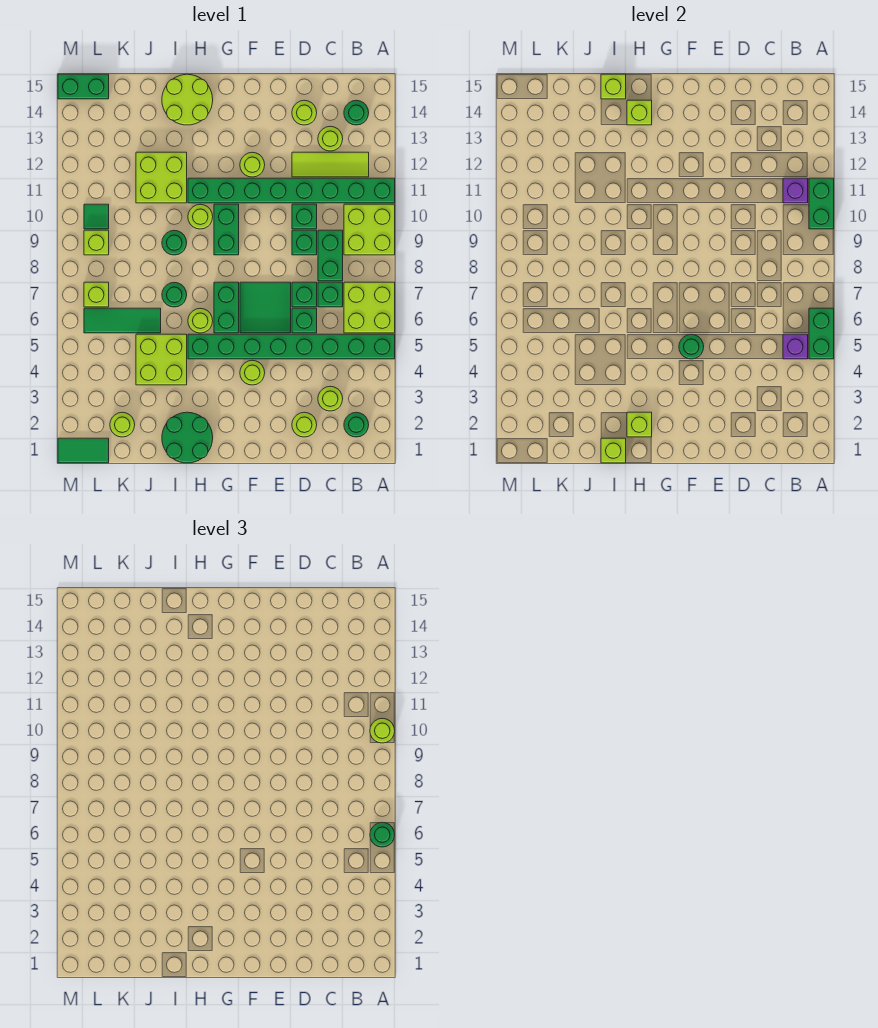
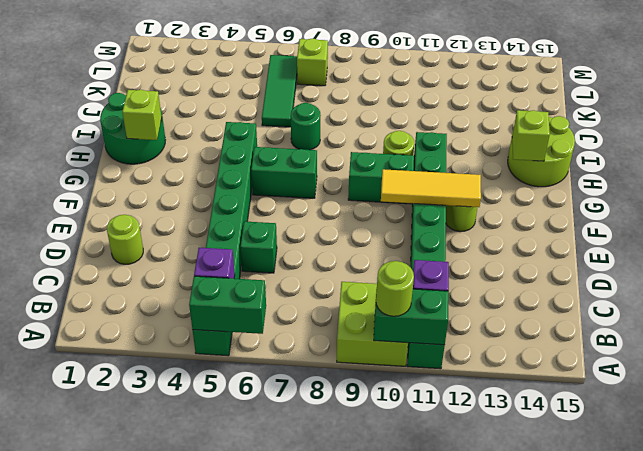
yellow 1x3 tile [381,169,481,207] -> none
none -> lime 2x2 brick [344,282,395,333]
none -> green 1x1 round brick [344,412,369,437]
none -> lime 1x3 tile [292,152,369,177]
none -> green 1x1 round brick [344,100,369,125]

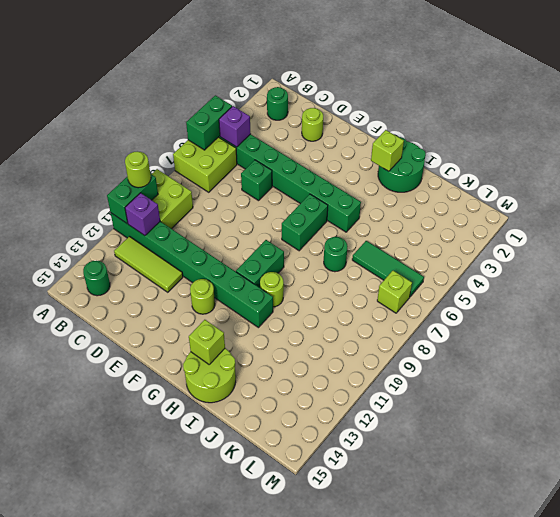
none -> lime 1x1 round brick [318,386,343,411]
none -> green 1x1 brick [318,282,343,307]
none -> green 1x2 brick [318,230,343,281]
none -> lime 1x1 round brick [318,126,343,151]

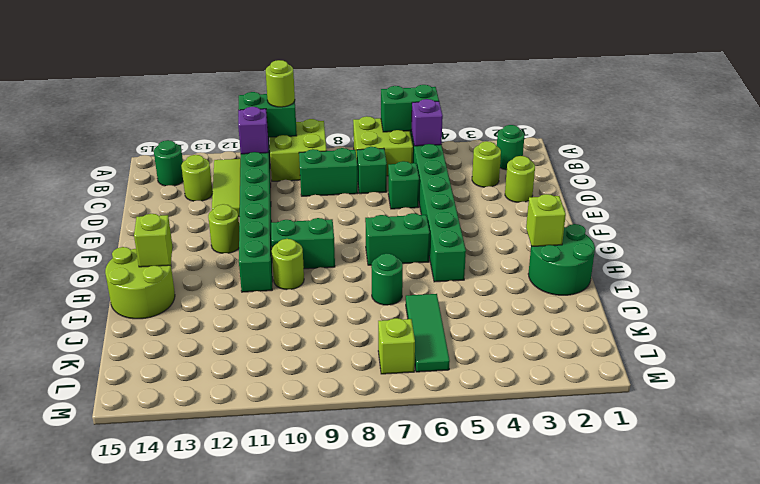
none -> green 1x1 brick [292,282,317,307]
none -> green 1x1 brick [292,230,317,255]
none -> green 1x1 brick [292,204,317,229]
none -> lime 1x1 round brick [292,100,317,125]

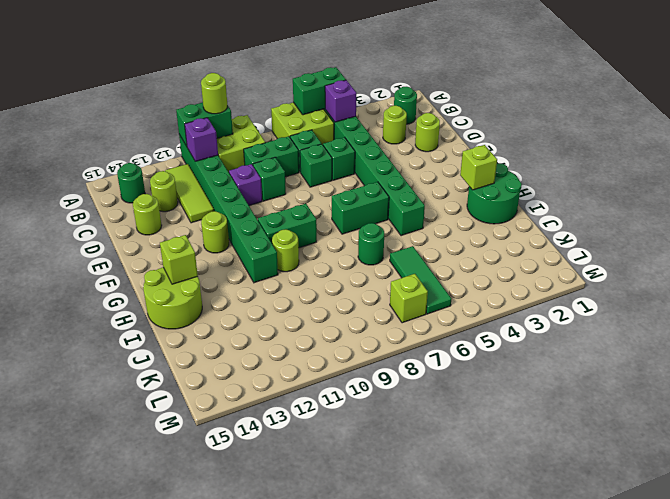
purple 1x1 brick [229,164,262,205] -> green 1x1 brick [292,204,317,229]
none -> green 2x2 tile [240,282,291,333]
none -> lime 1x1 round brick [240,360,265,385]
none -> lime 1x1 round brick [188,308,213,333]
none -> lime 2x2 brick [136,334,187,385]

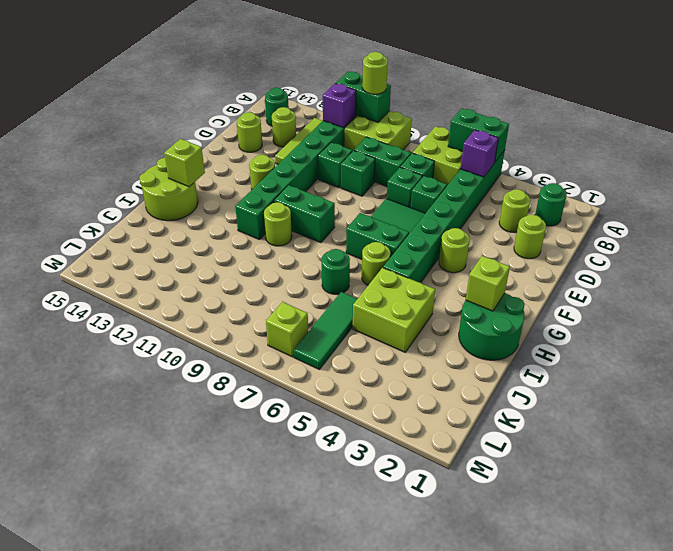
none -> green 1x1 round brick [162,230,187,255]
none -> lime 2x2 brick [136,152,187,203]
none -> lime 1x1 round brick [110,412,135,437]
none -> green 1x2 tile [58,438,109,463]

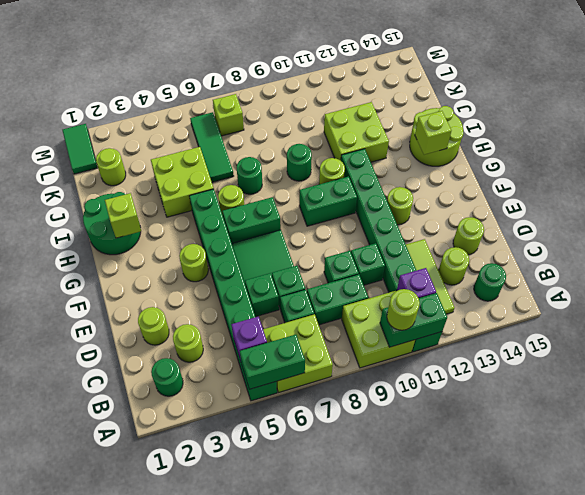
none -> lime 1x1 brick [84,230,109,255]
none -> green 1x1 tile [84,204,109,229]
none -> green 1x2 brick [58,74,109,99]
none -> green 1x1 round brick [679,334,704,359]

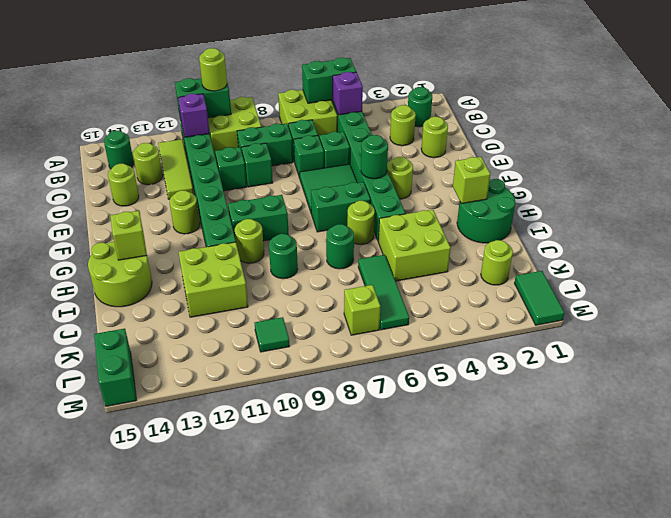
none -> lime 1x1 brick [84,230,109,255]
none -> lime 1x1 brick [601,438,626,463]
none -> lime 1x1 brick [601,74,626,99]
none -> green 1x1 round brick [370,822,395,847]

